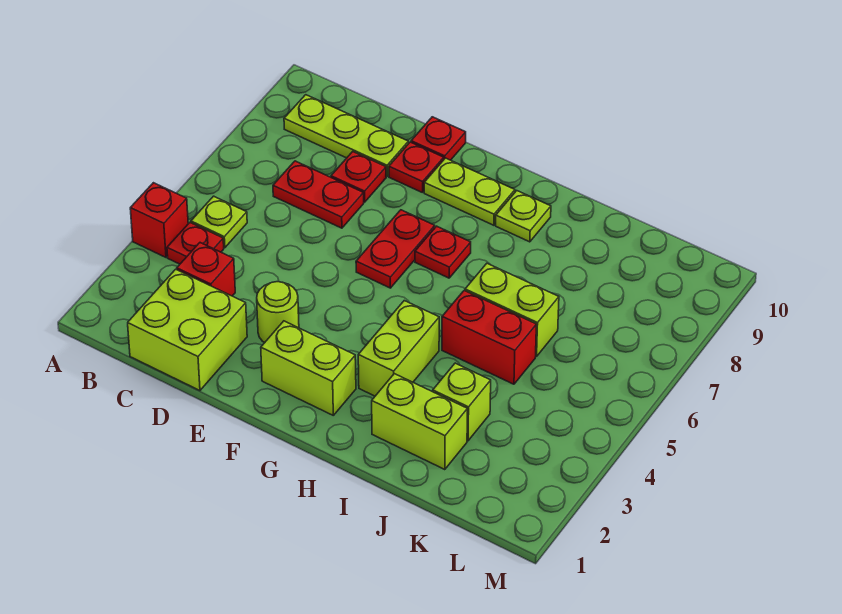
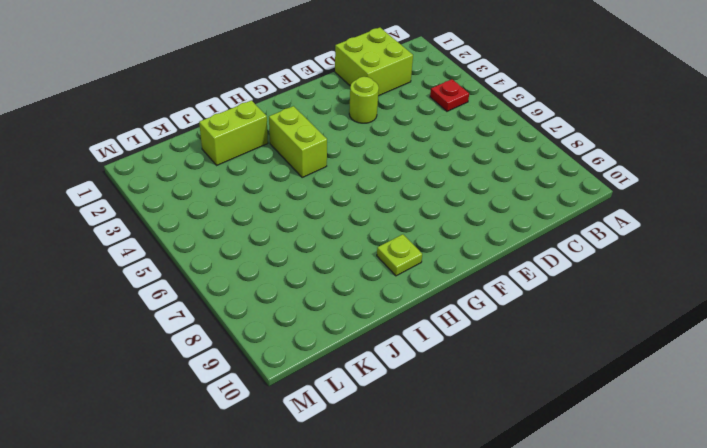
none -> red 1x1 brick [130,183,188,257]
none -> lime 1x1 plate [191,196,247,248]
none -> lime 1x3 plate [284,95,408,176]

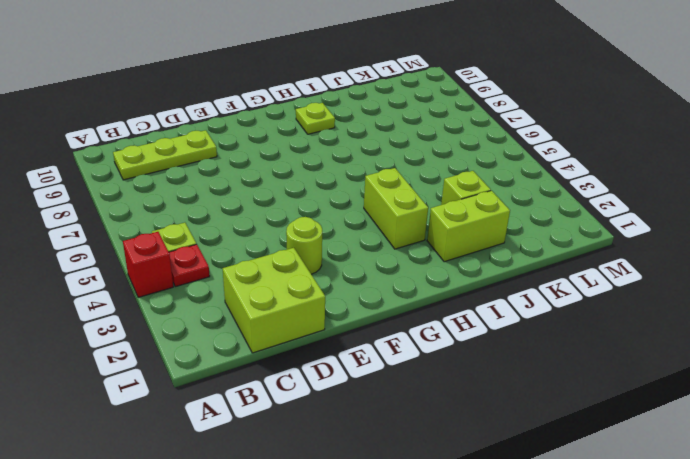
none -> red 1x1 brick [177,243,235,296]
none -> red 1x2 plate [273,161,364,228]
none -> red 1x1 plate [331,152,386,202]

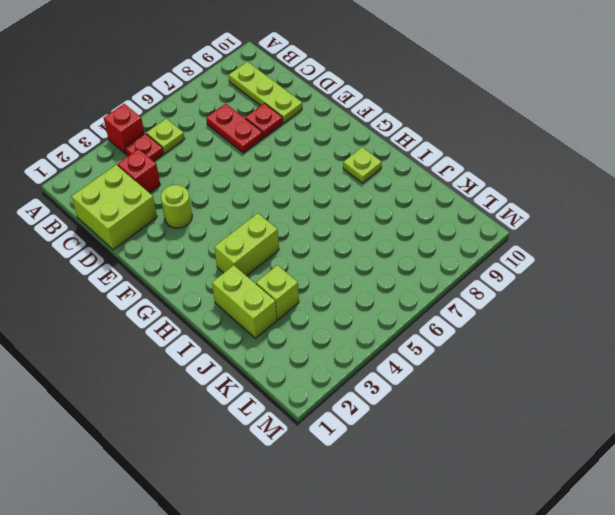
none -> red 1x1 plate [389,142,444,193]
none -> red 1x1 plate [411,117,466,160]
none -> lime 1x2 brick [261,321,356,415]

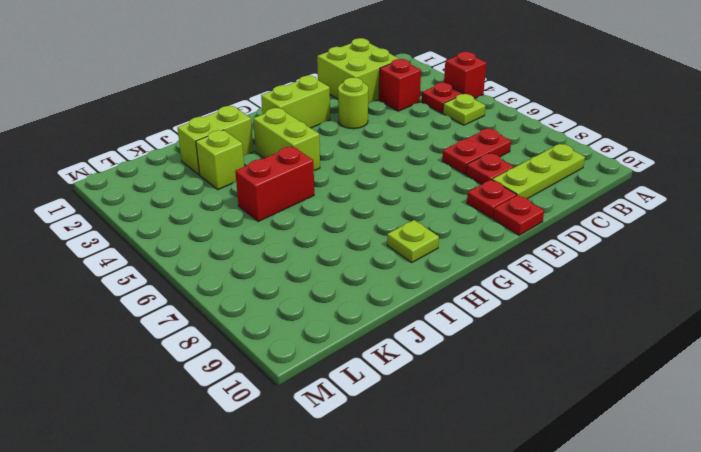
none -> red 1x2 plate [356,210,435,288]
none -> lime 1x2 plate [424,158,515,225]
none -> red 1x1 plate [415,226,471,278]

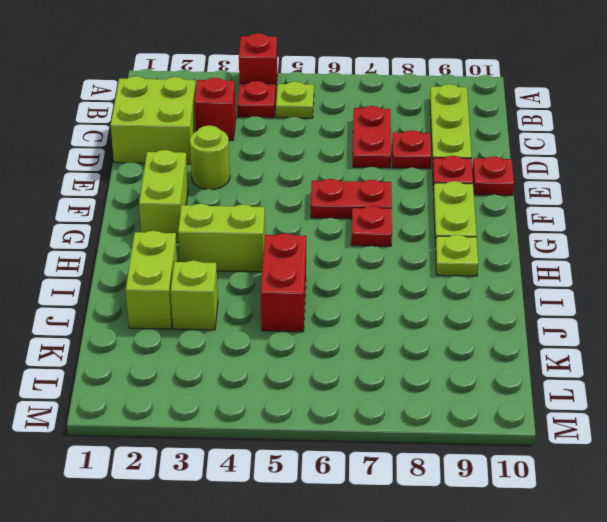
none -> lime 1x2 brick [465,263,559,357]

